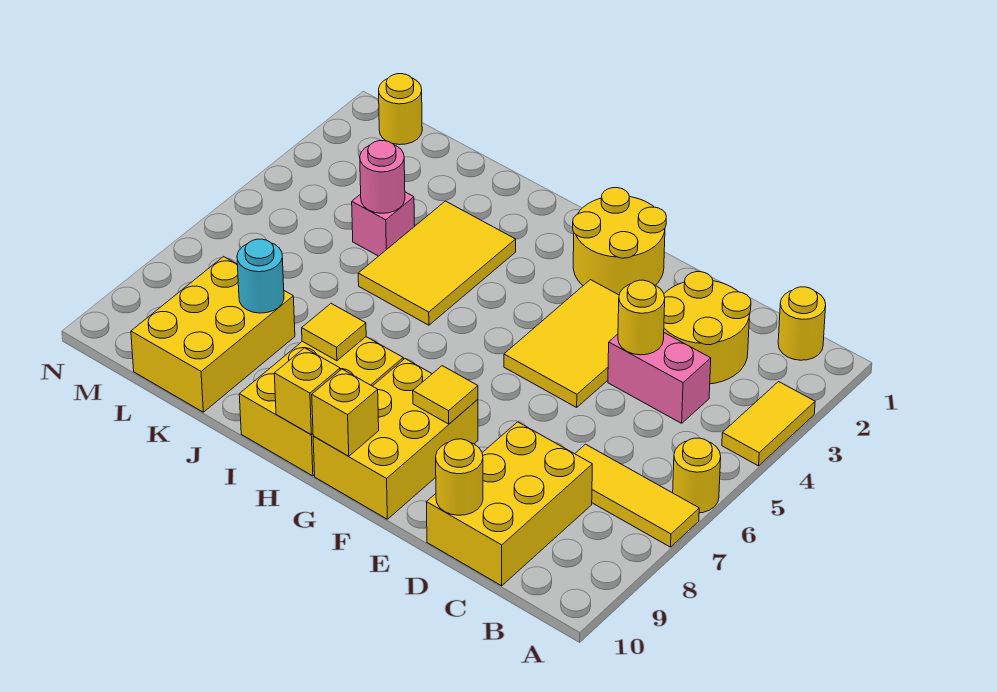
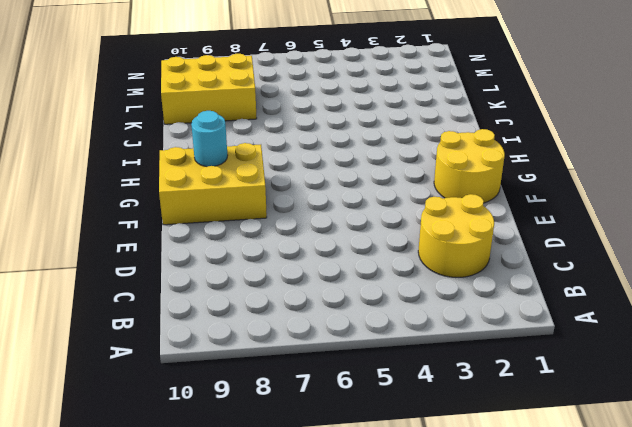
cyan 1x1 round brick [191,111,228,167] -> cyan 1x1 round brick moved to [237,239,284,313]
none -> yellow 1x2 tile [722,382,815,466]
none -> yellow 1x1 round brick [673,438,721,513]
none -> yellow 1x3 tile [575,444,699,547]

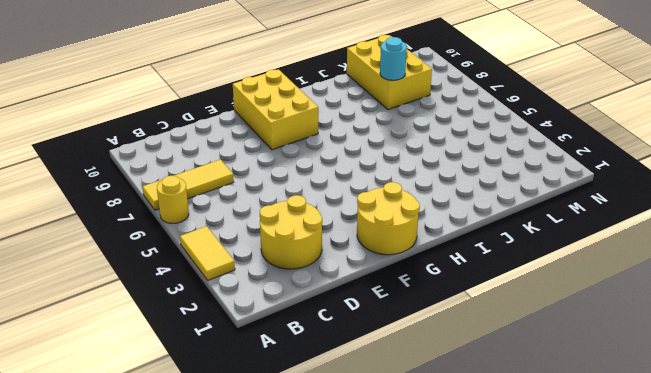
none -> yellow 1x1 round brick [778,287,826,360]
none -> pink 1x2 brick [608,333,711,423]
none -> yellow 2x3 brick [426,422,592,586]

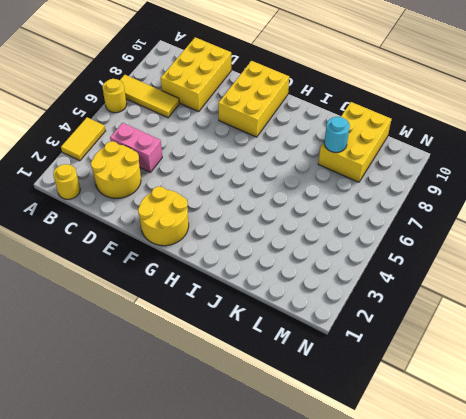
none -> yellow 2x3 tile [504,280,619,407]
none -> yellow 2x3 brick [239,337,403,476]
none -> yellow 2x3 tile [358,201,516,325]

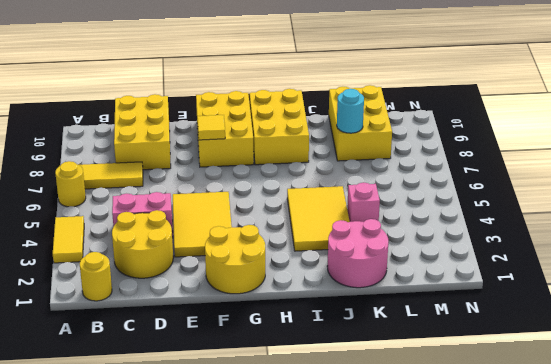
pink 2x2 round brick [327,219,388,288] -> none
none -> yellow 1x1 round brick [379,74,422,145]
none -> yellow 1x1 round brick [618,280,665,355]
none -> yellow 1x1 round brick [436,439,483,515]

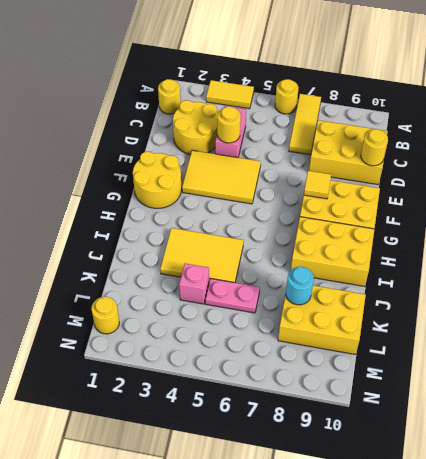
pink 1x2 plate [205,279,260,313] -> none
none -> yellow 1x1 brick [312,369,379,456]
none -> yellow 1x1 brick [274,348,340,434]
none -> yellow 1x1 tile [302,304,366,361]

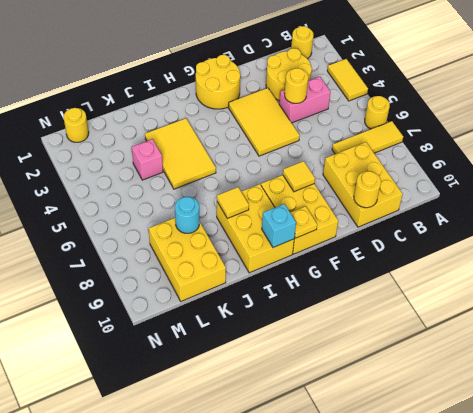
yellow 1x1 plate [290,206,317,238] -> yellow 1x1 brick [312,369,379,456]
cyan 1x1 brick [262,204,296,247] -> yellow 1x1 brick [274,348,340,434]
none -> pink 1x1 round brick [360,141,405,213]

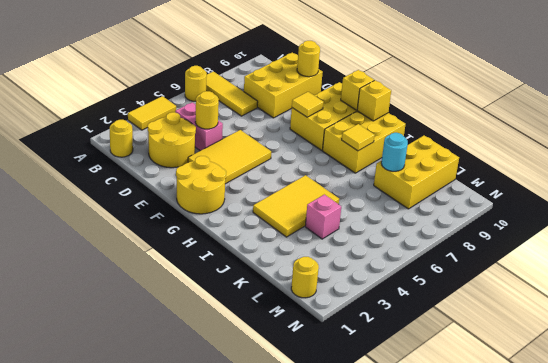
none -> pink 1x1 round brick [360,141,405,213]

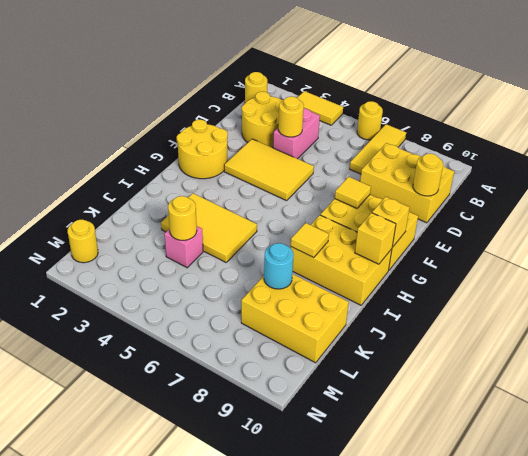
yellow 1x1 round brick [168,196,197,240] -> pink 1x1 round brick [360,141,405,213]

